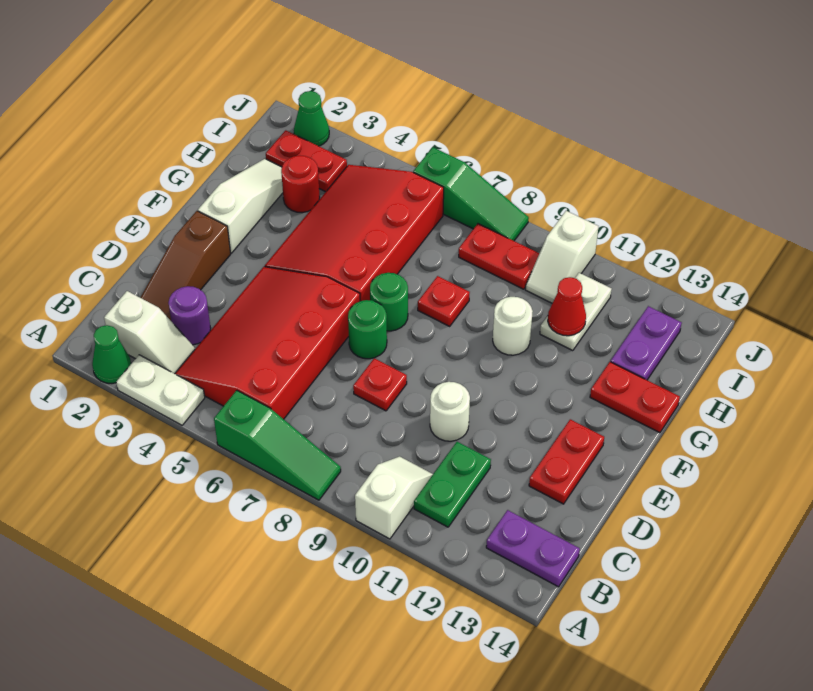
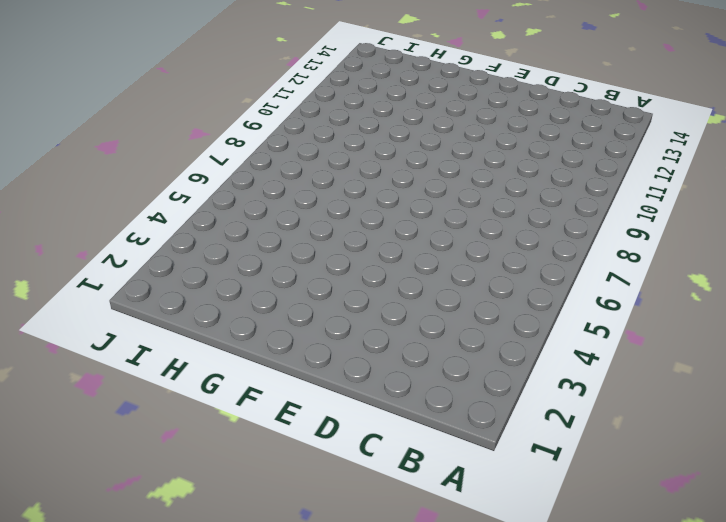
none -> green 1x1 cone [92,325,131,383]
none -> white 1x2 plate [116,355,205,425]
none -> green 1x3 slope [214,390,341,500]

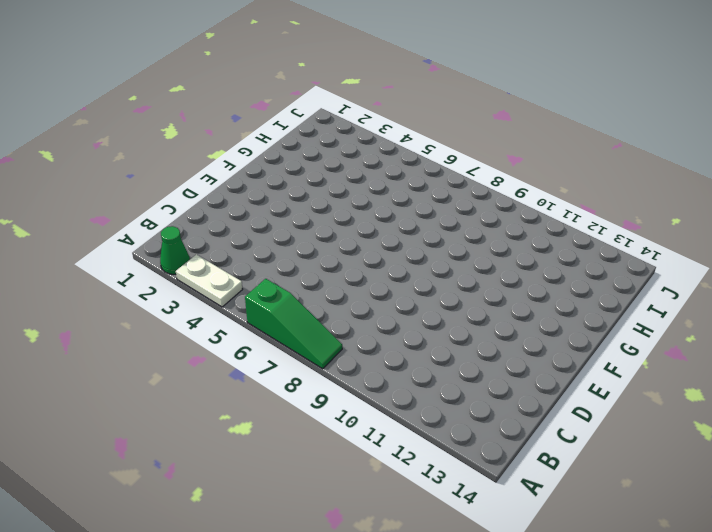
none -> white 1x2 slope [355,456,433,539]
none -> white 1x2 slope [104,291,195,374]
none -> red 3x4 slope [175,267,360,419]

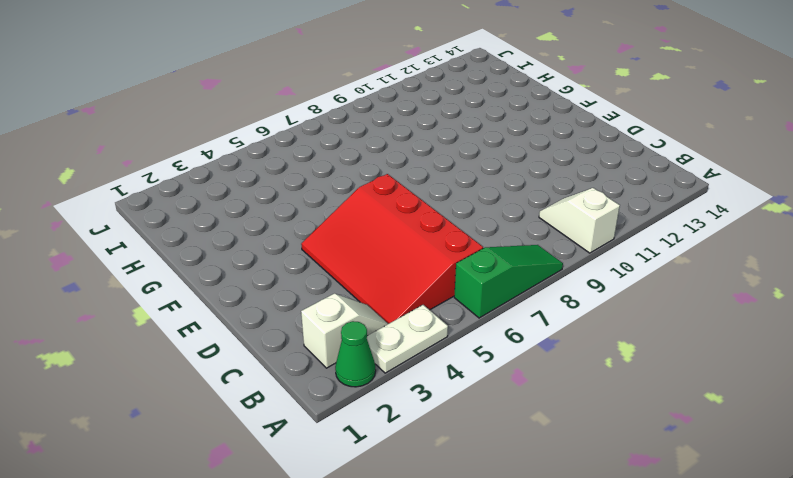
none -> green 1x2 plate [414,442,491,527]
none -> purple 1x2 plate [486,510,580,587]
none -> brown 1x3 slope [140,211,231,321]

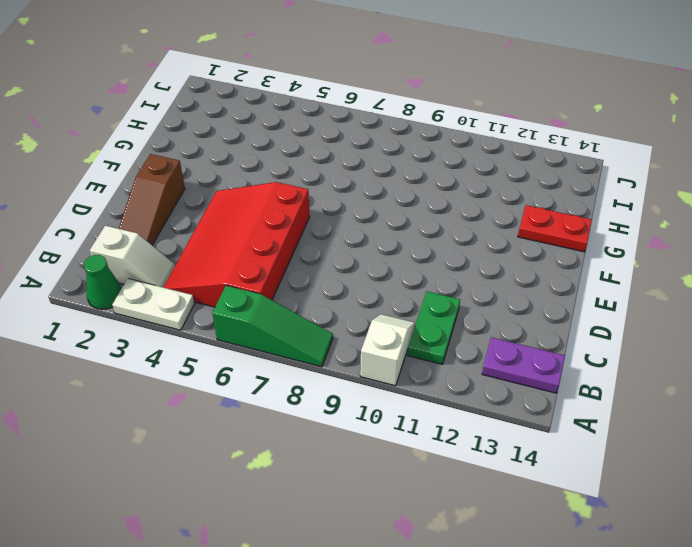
none -> purple 1x1 round brick [168,286,211,345]
none -> red 1x1 plate [353,358,407,411]
none -> white 1x1 round brick [430,382,470,441]

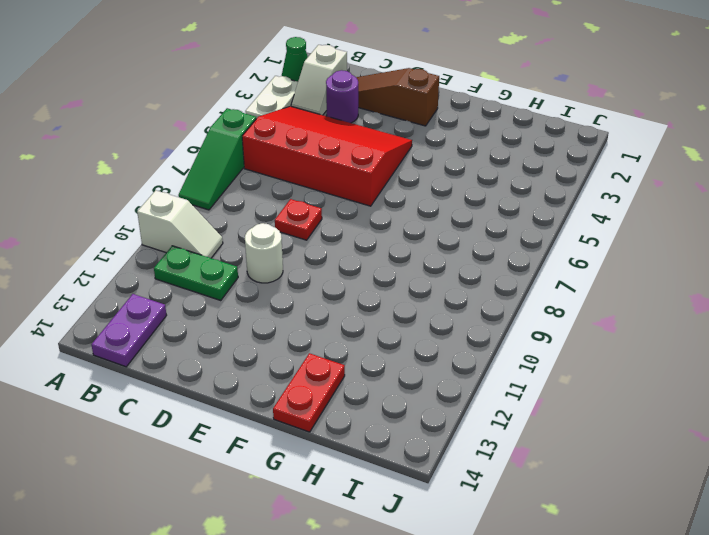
none -> red 1x2 plate [529,419,604,504]
none -> green 1x1 round brick [348,300,387,359]
none -> white 1x3 slope [198,159,283,253]

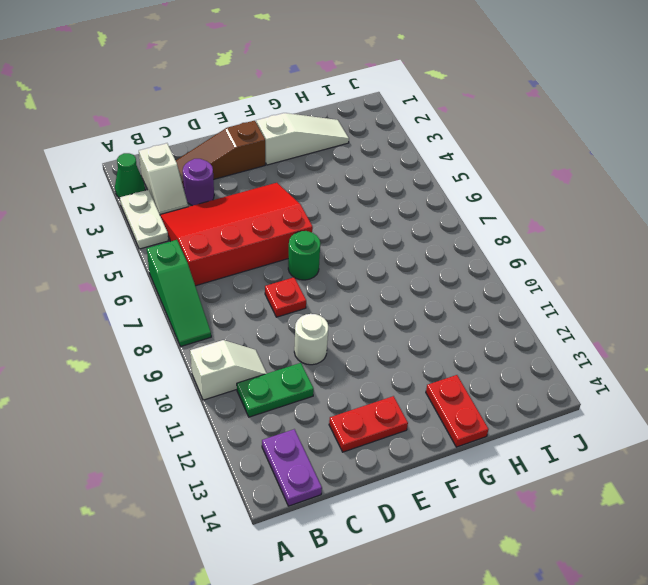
none -> red 3x4 slope [265,165,444,301]
none -> green 1x1 round brick [370,273,408,331]
none -> red 1x1 plate [418,276,470,326]

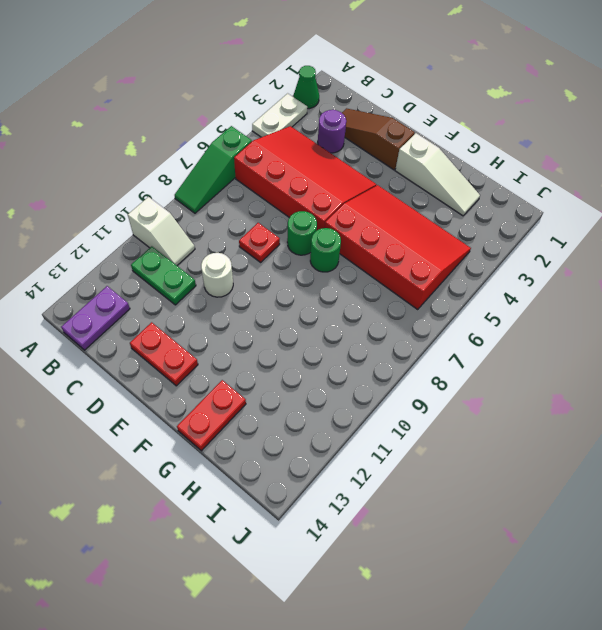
none -> white 1x2 slope [104,291,195,374]
none -> red 1x1 plate [418,276,470,326]
none -> white 1x1 round brick [493,297,533,355]

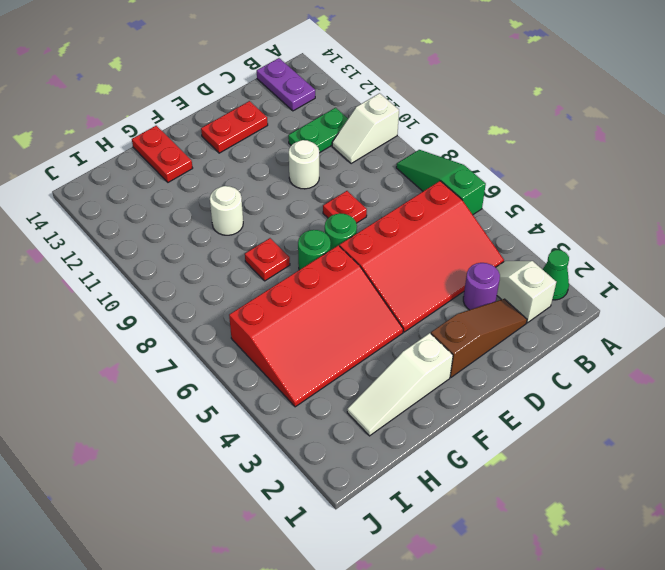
none -> white 1x2 plate [116,355,205,425]
none -> red 1x1 round brick [281,156,320,213]
none -> white 1x2 plate [540,273,612,351]

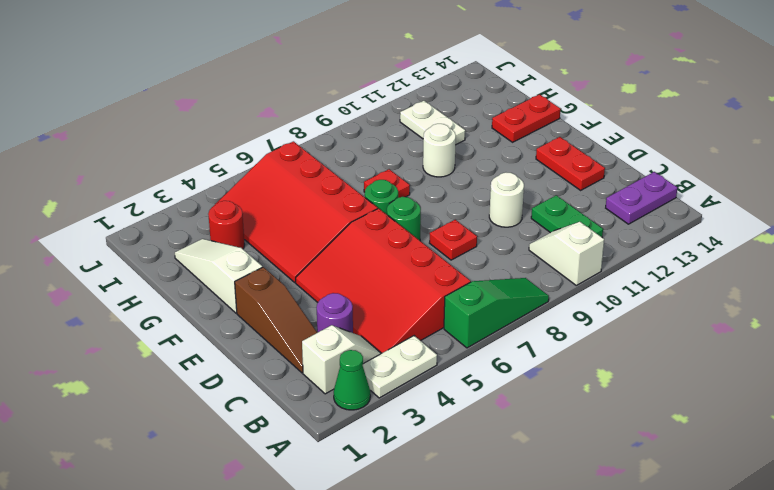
none -> purple 1x2 plate [611,306,682,380]
none -> red 1x2 plate [266,130,347,192]
none -> red 1x2 plate [459,224,539,289]

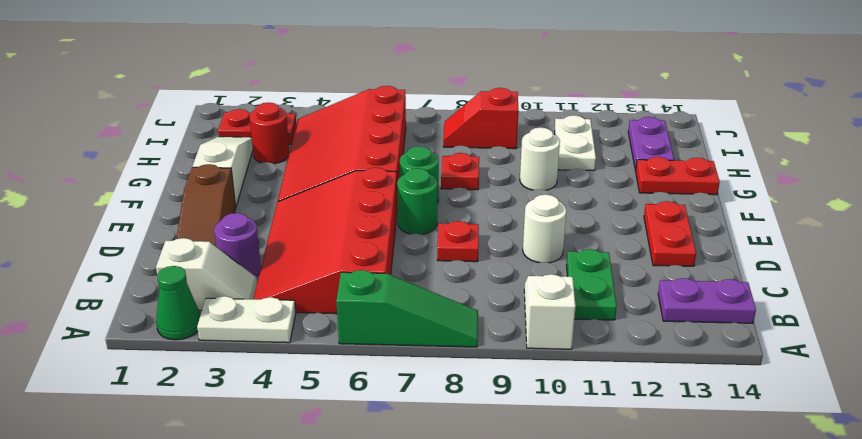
red 1x2 slope [443,88,518,149] -> red 1x2 plate [459,224,539,289]
none -> white 1x2 slope [526,211,599,303]
none -> green 1x1 cone [294,91,329,146]
none -> green 1x3 slope [413,147,529,241]

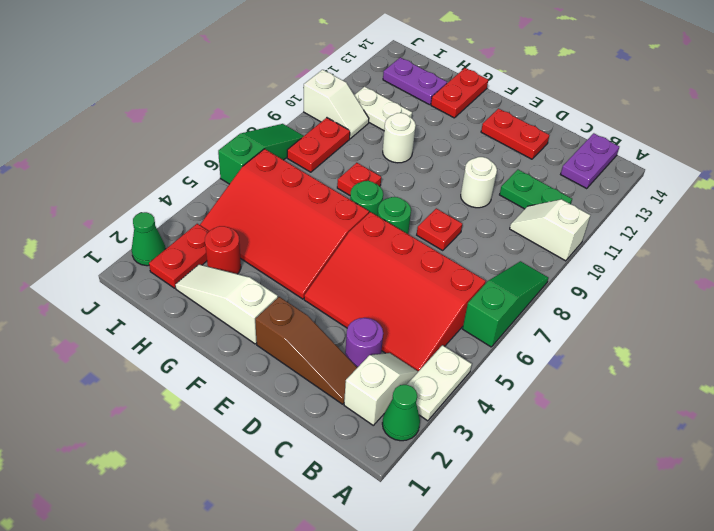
none -> red 1x1 cone [548,277,586,336]

